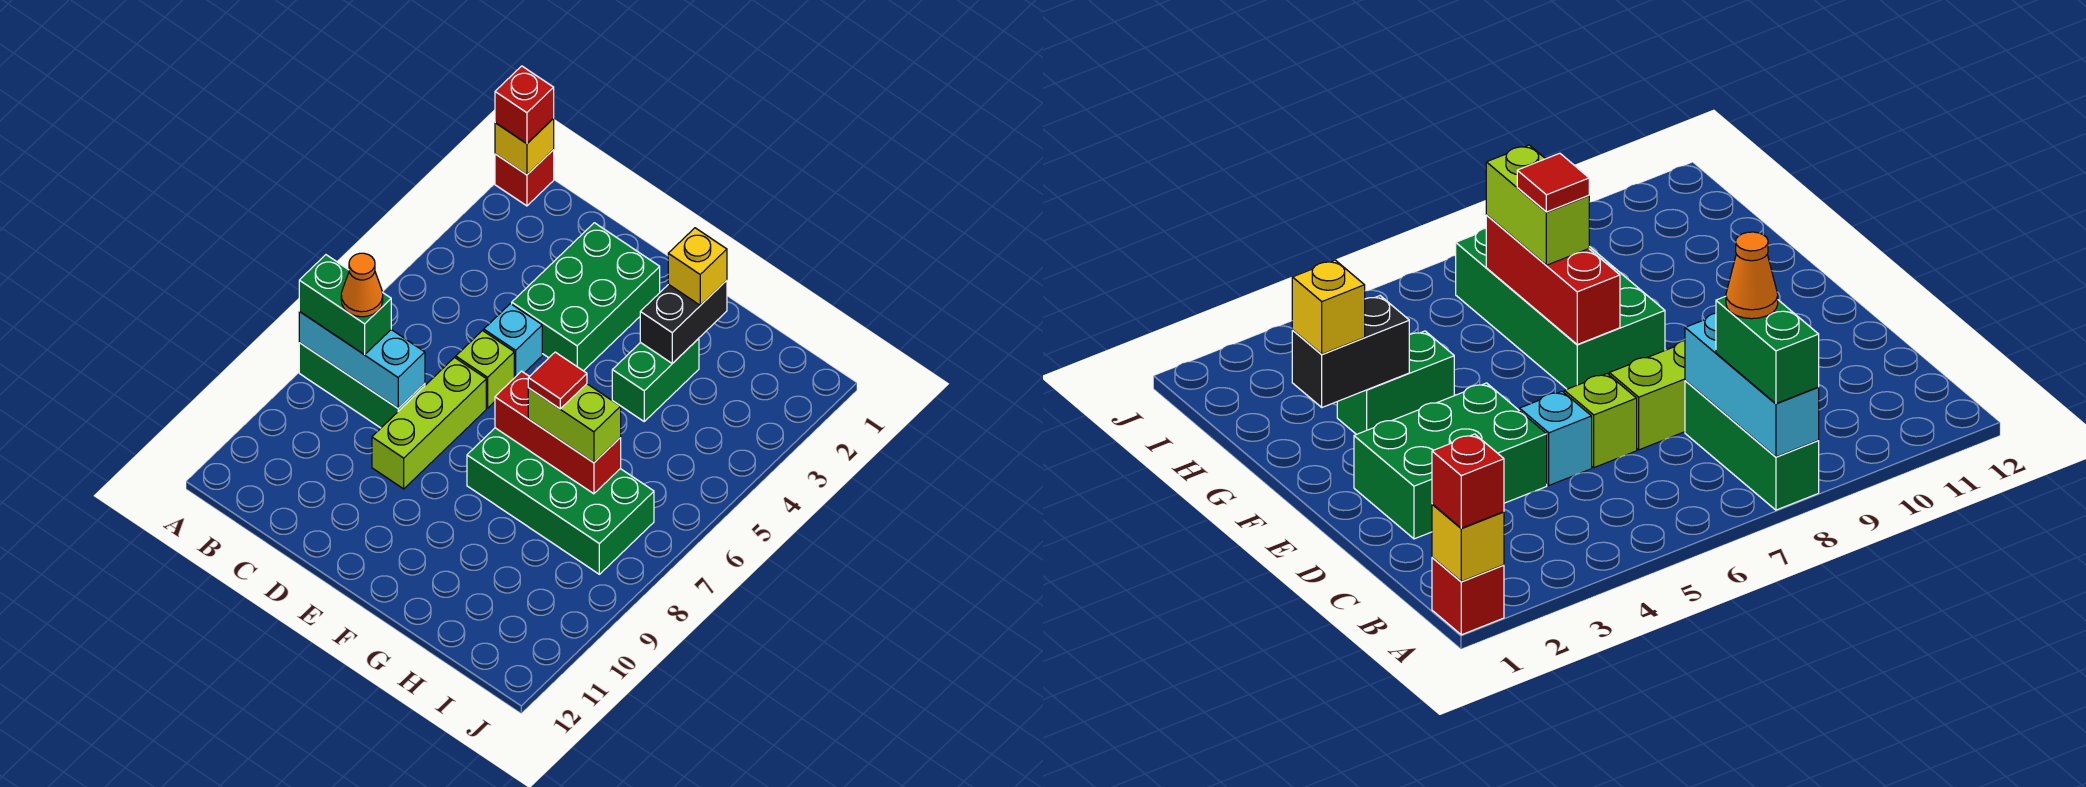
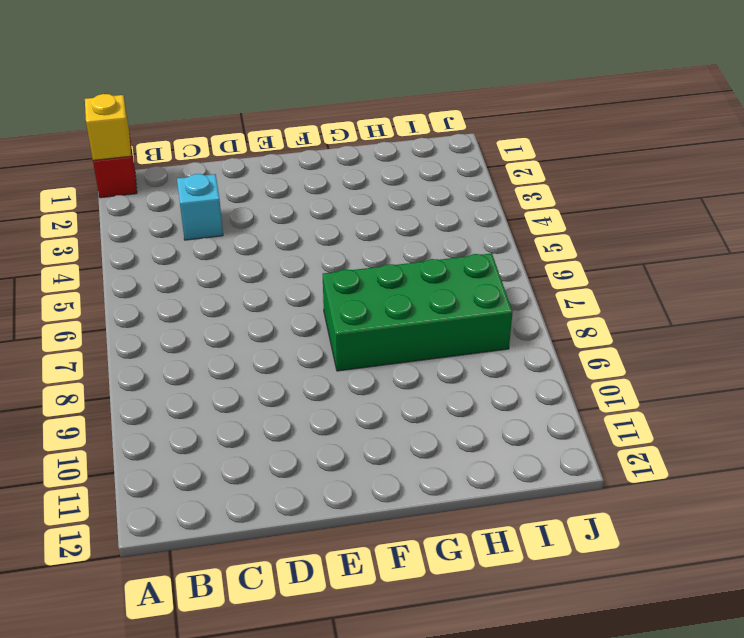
cyan 1x1 brick [177,174,223,240] -> cyan 1x1 brick moved to [484,304,542,378]
none -> green 1x3 brick [299,343,425,428]
none -> green 2x3 brick [512,223,660,371]
none -> lime 1x1 brick [456,331,514,408]

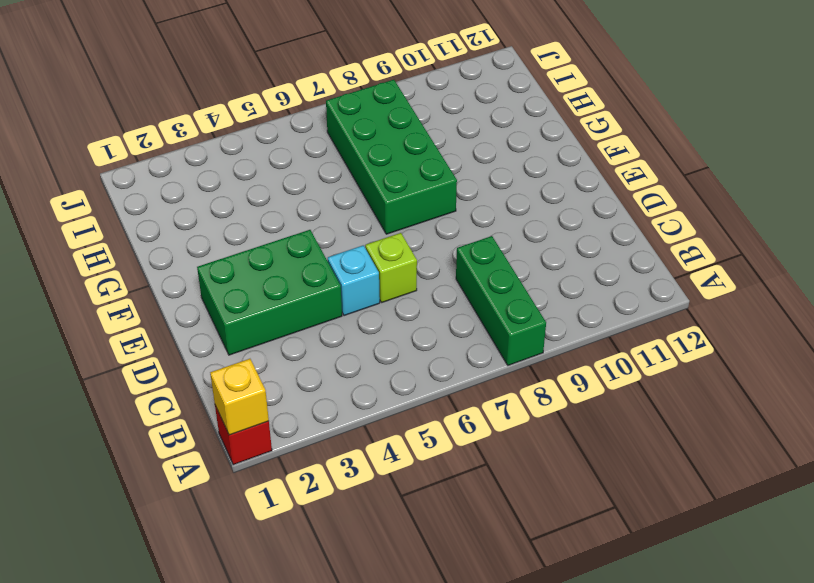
none -> lime 1x3 brick [372,358,486,489]
none -> green 1x2 brick [612,338,699,421]
none -> cyan 1x3 brick [299,312,425,408]

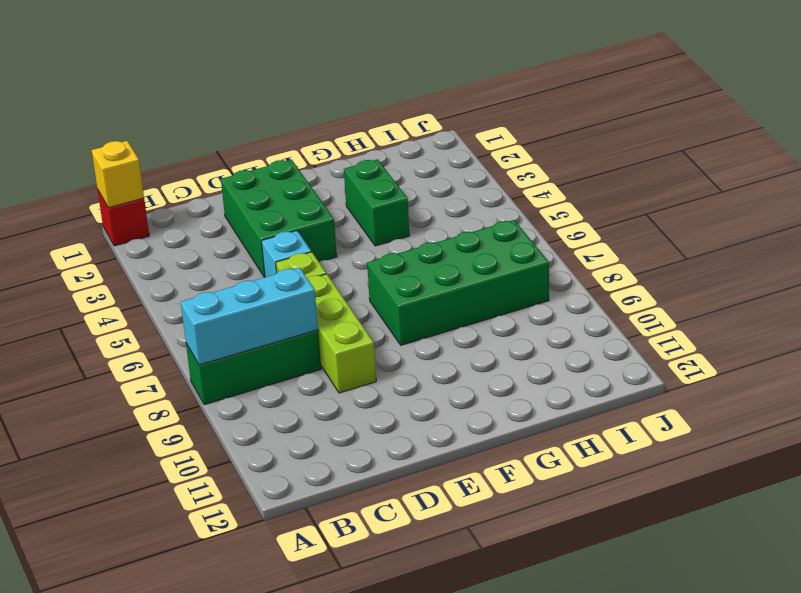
none -> red 1x3 brick [495,371,621,494]
none -> black 1x2 brick [640,280,727,363]
none -> red 1x1 brick [495,66,554,144]

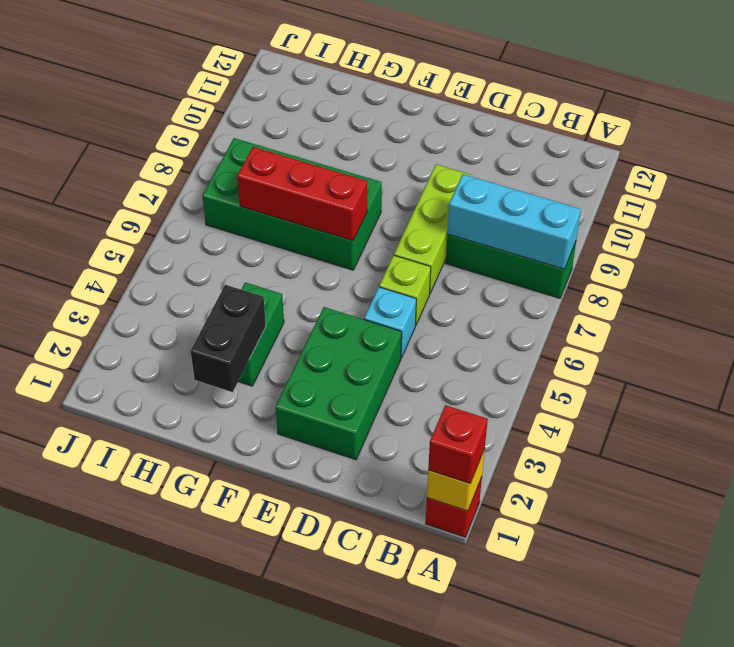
none -> green 1x2 brick [299,255,391,355]
none -> yellow 1x1 brick [668,228,727,305]
none -> lime 1x2 brick [528,384,621,463]

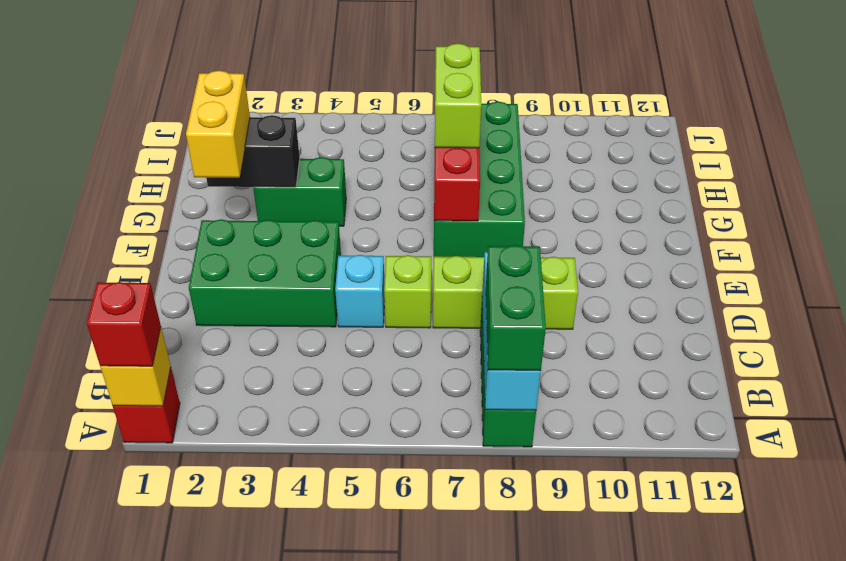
yellow 1x2 brick [186,71,250,178] -> yellow 1x1 brick [668,228,727,305]
none -> orange 1x1 cone [341,253,383,317]
none -> red 1x1 tile [528,352,587,409]

